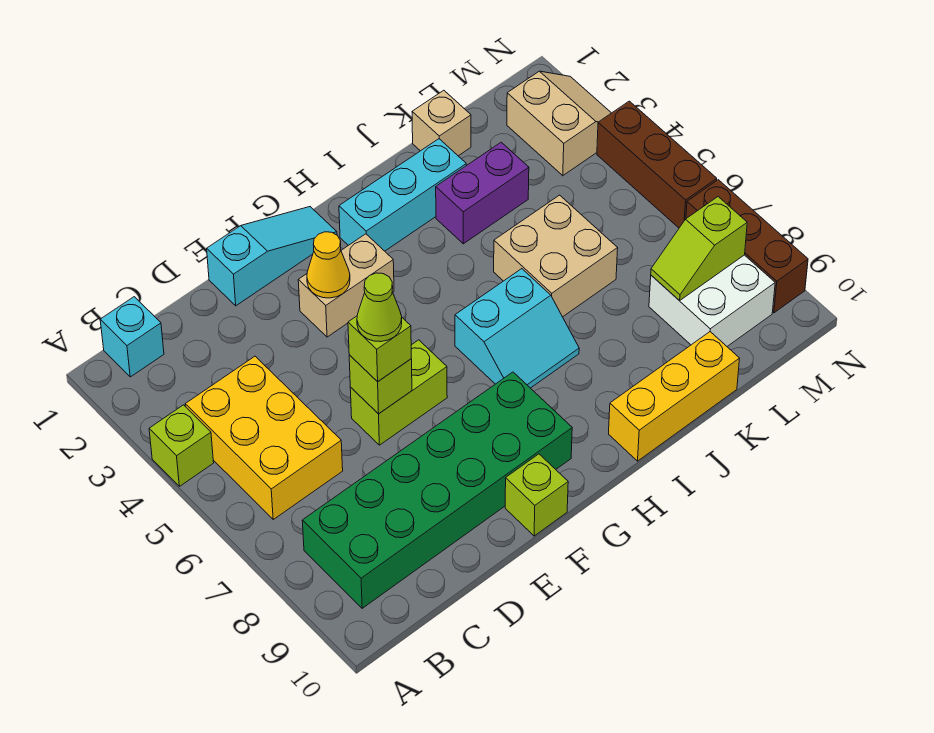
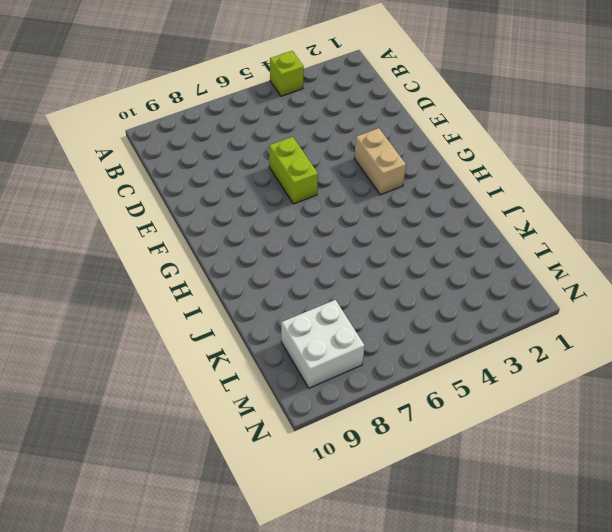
none -> cyan 1x1 brick [100,297,164,377]
none -> yellow 2x3 brick [185,356,343,519]
none -> green 2x6 brick [302,372,572,608]

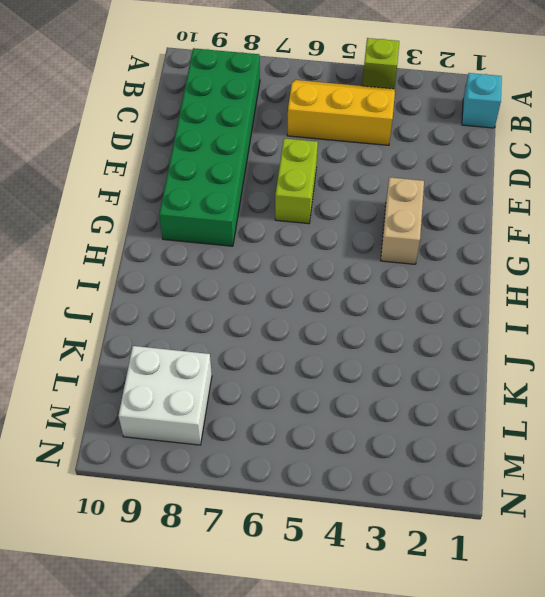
yellow 2x3 slope [287,80,395,145] -> yellow 2x3 brick [185,356,343,519]
none -> cyan 1x3 slope [207,207,337,306]
none -> lime 1x1 brick [505,454,568,536]
none -> cyan 1x3 brick [339,139,466,251]

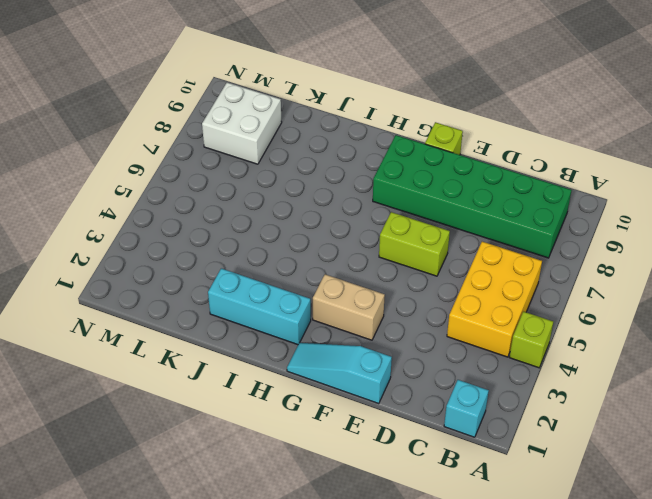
none -> cyan 2x2 slope [455,269,579,388]
none -> yellow 1x3 brick [609,332,740,461]
none -> purple 1x2 brick [436,142,529,244]

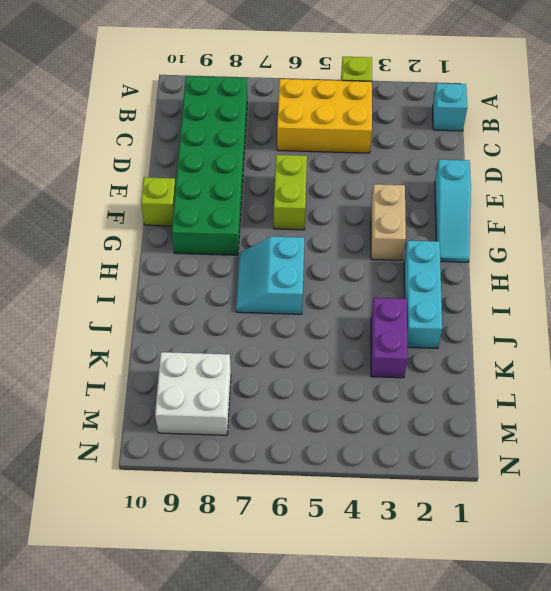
none -> yellow 1x3 brick [609,332,740,461]
none -> tan 2x2 brick [494,195,618,317]
none -> tan 1x1 brick [412,90,471,156]

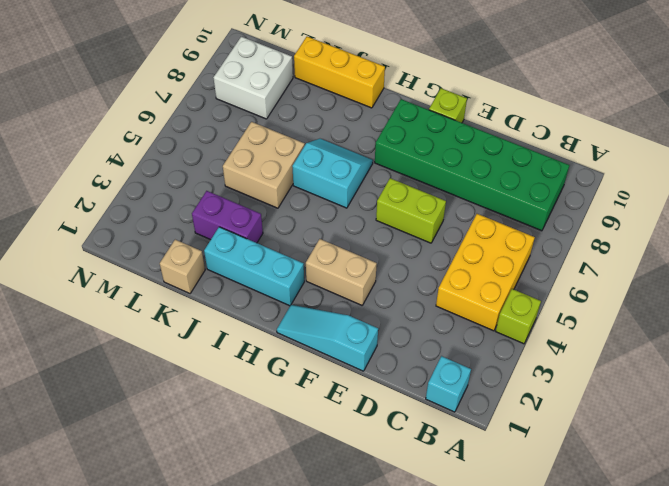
none -> tan 2x2 slope [507,71,611,176]
none -> brown 1x3 brick [597,101,717,228]
none -> brown 1x3 brick [686,180,808,313]

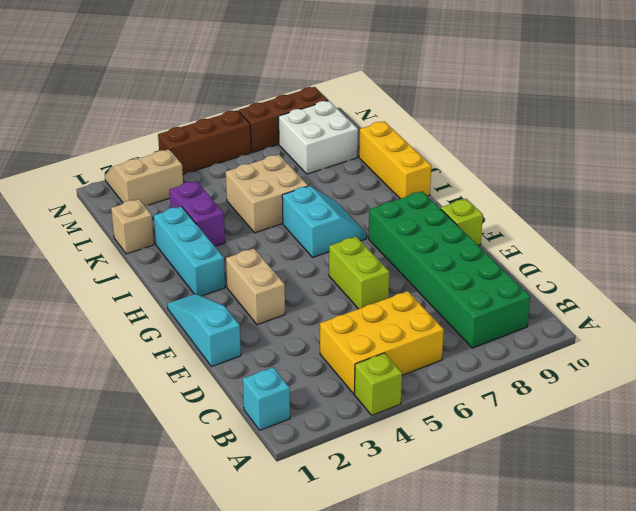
none -> lime 1x1 brick [349,355,412,414]
none -> yellow 1x1 cone [307,232,350,298]
none -> lime 1x2 slope [651,197,747,301]

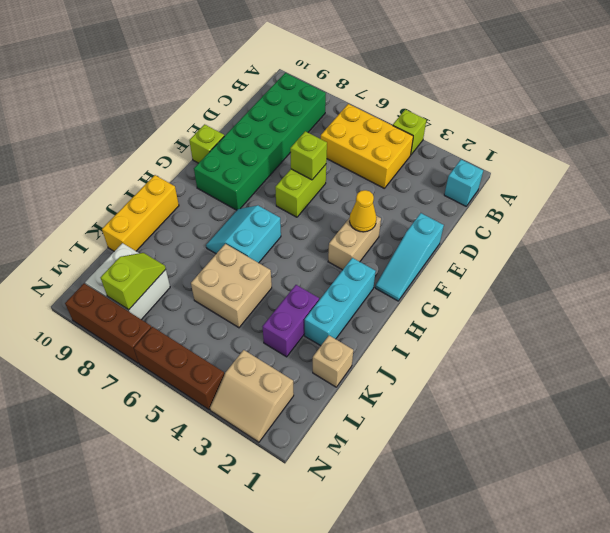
none -> lime 1x1 brick [348,316,411,382]
none -> lime 1x1 cone [357,273,402,342]

